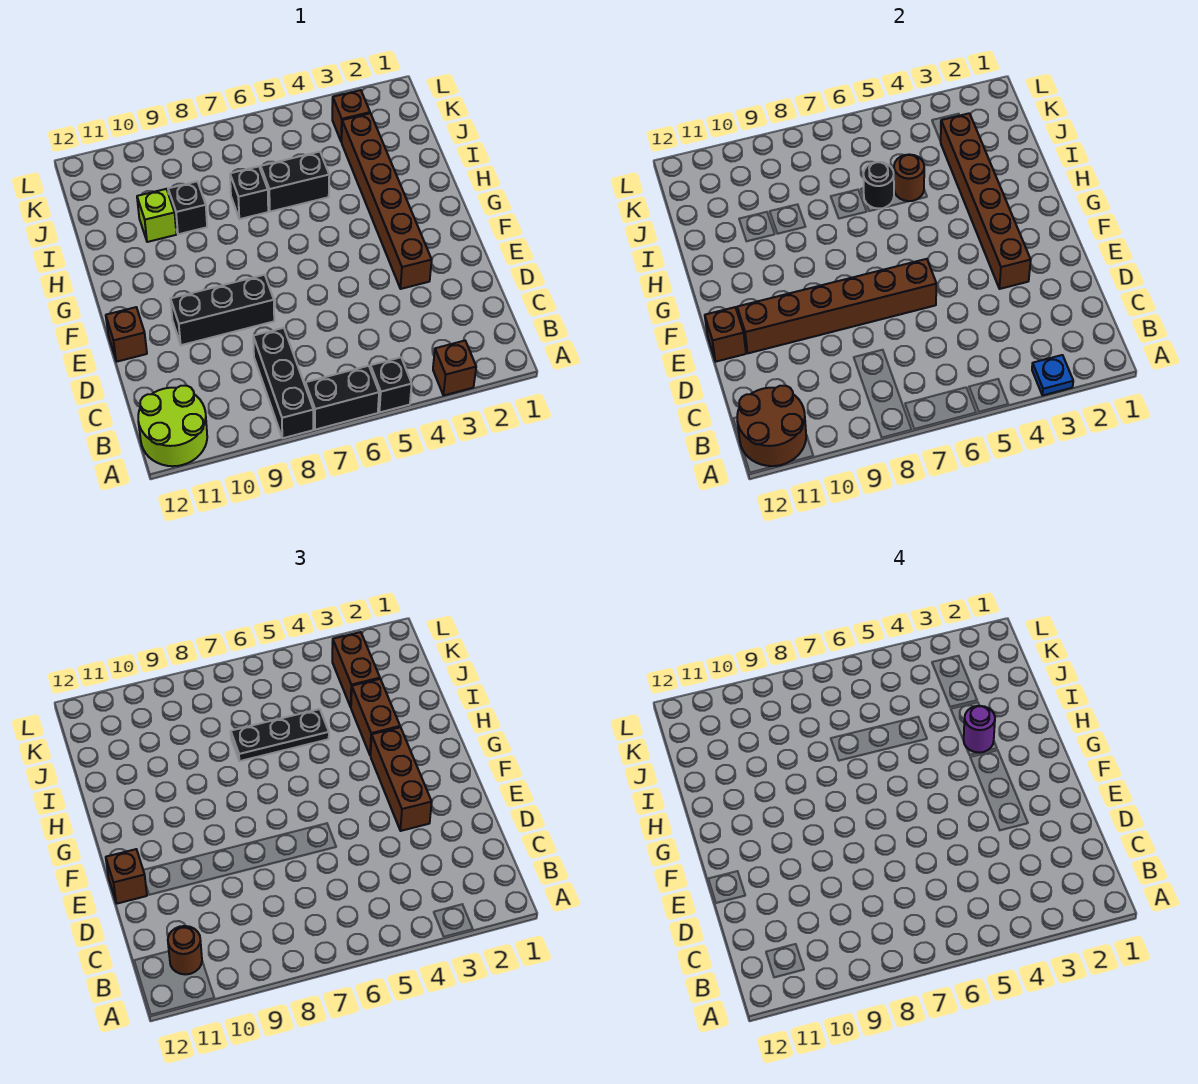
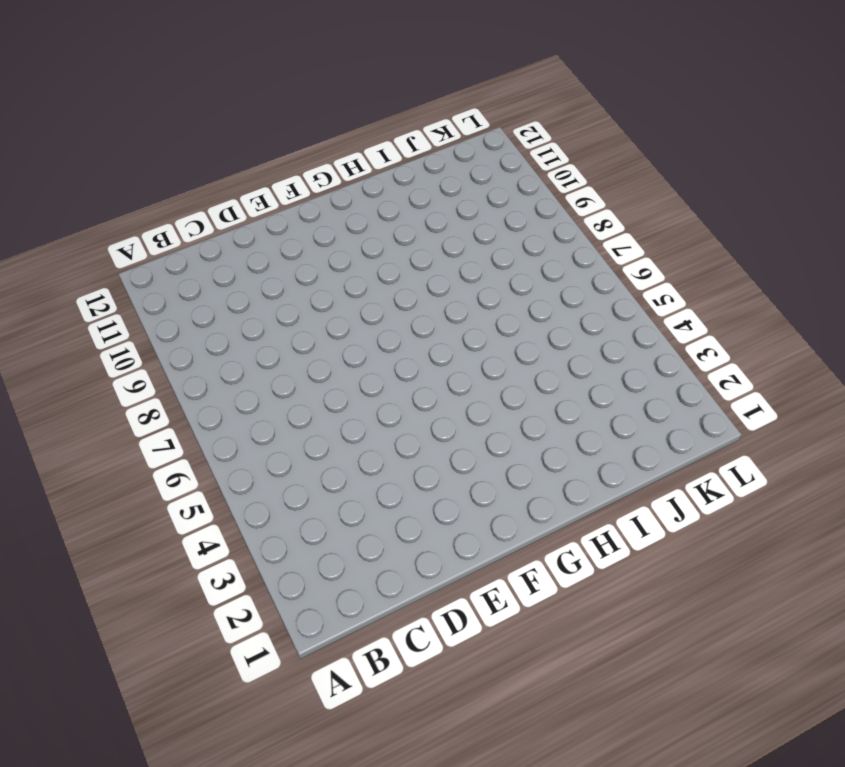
none -> brown 1x1 brick [433,341,476,396]
none -> black 1x1 brick [370,357,412,412]
none -> black 1x2 brick [305,366,379,430]

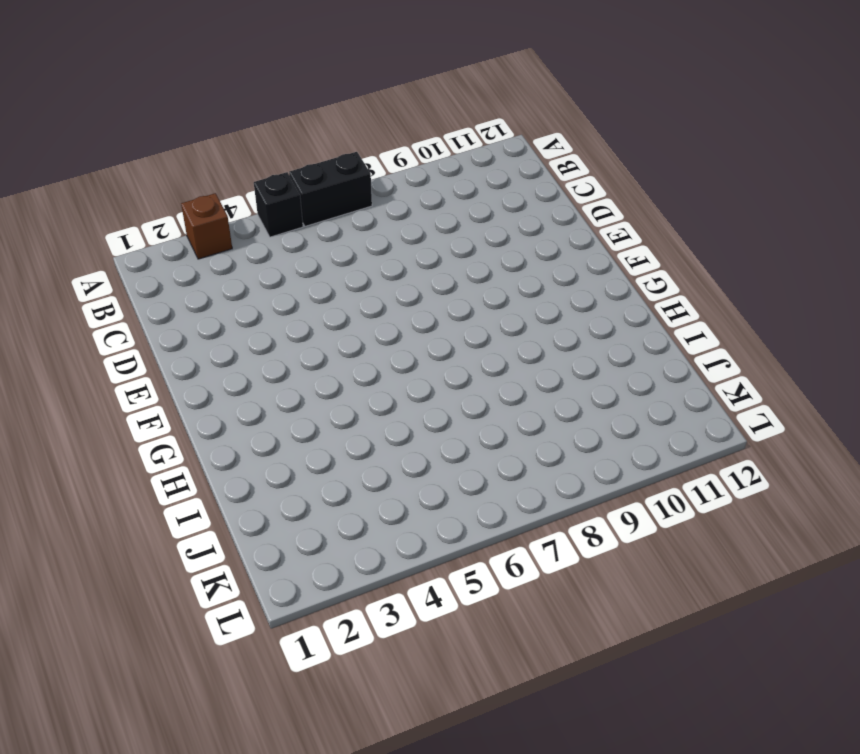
none -> black 1x3 brick [253,328,313,438]
none -> lime 2x2 round brick [138,386,207,466]
none -> brown 1x6 brick [342,113,432,289]

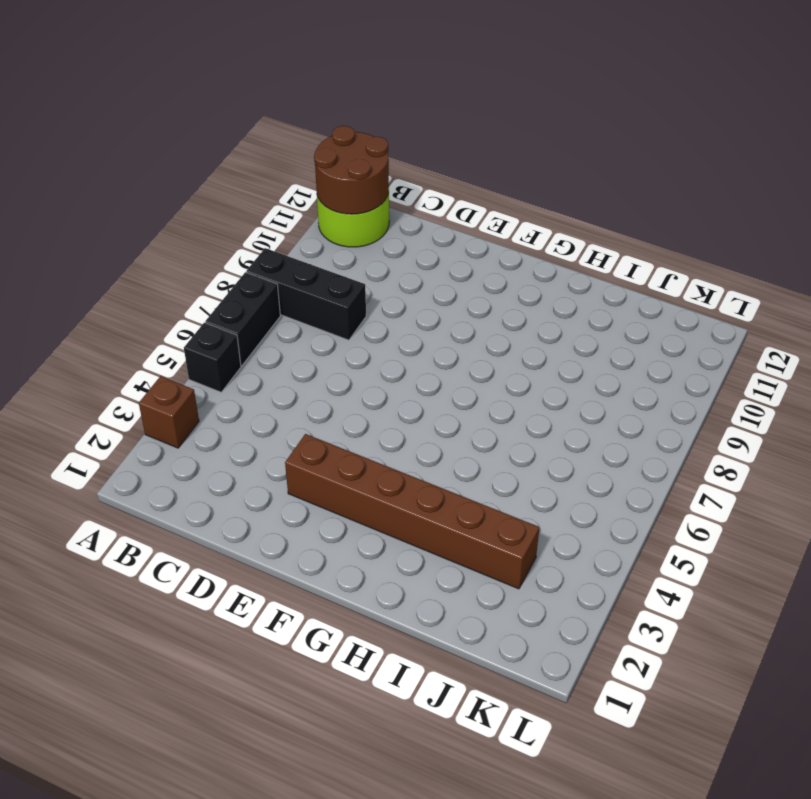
none -> black 1x3 brick [171,275,274,345]
none -> brown 1x1 brick [106,307,147,362]
none -> black 1x2 brick [261,152,329,212]

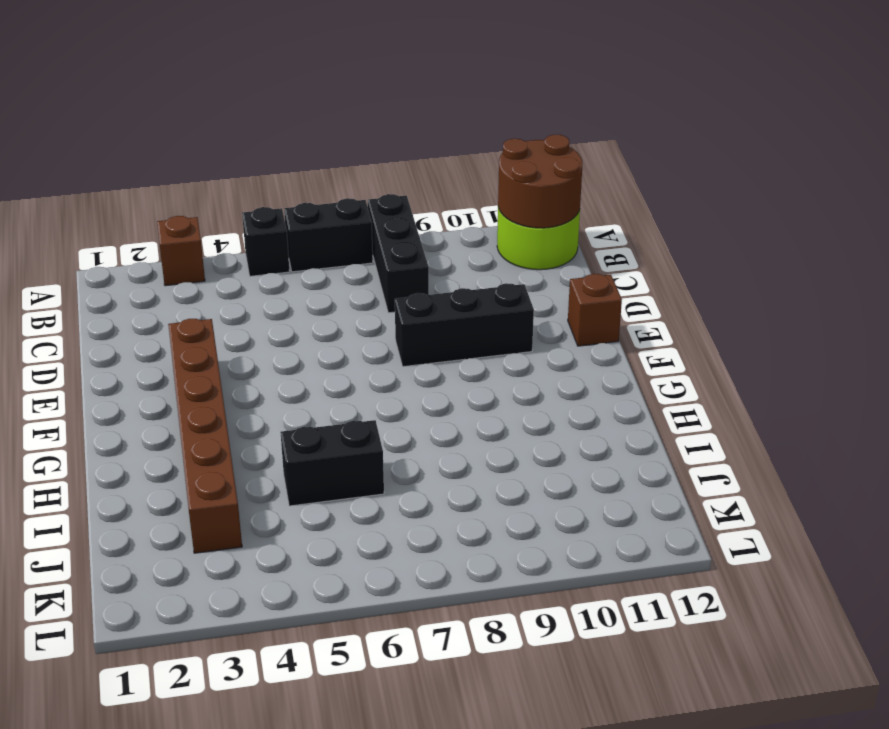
none -> black 1x1 brick [230,166,268,219]
none -> black 1x1 brick [168,182,207,234]
none -> lime 1x1 brick [137,189,176,242]

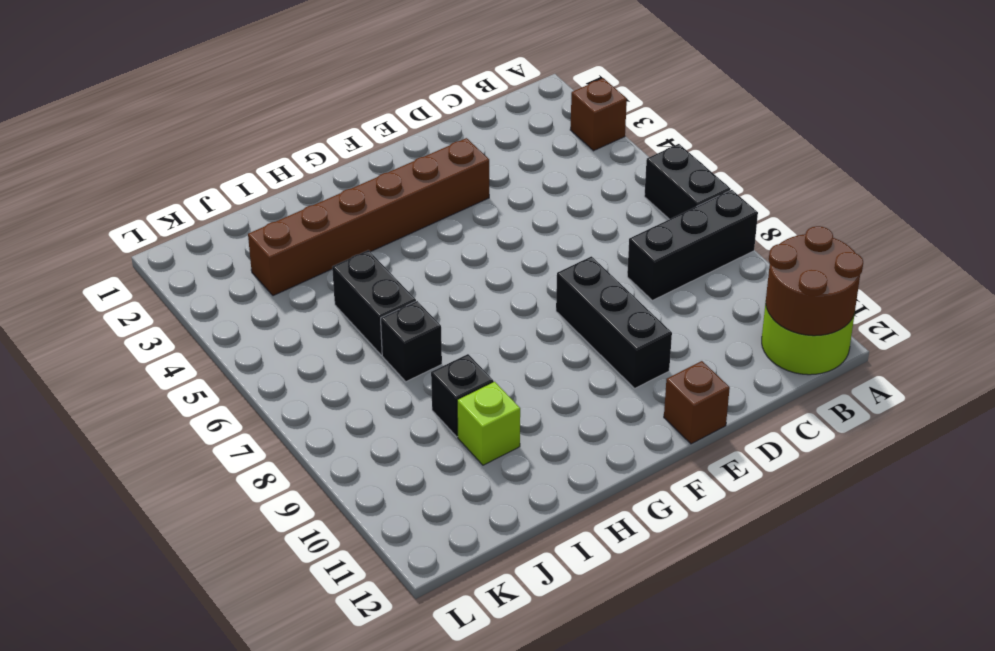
none -> black 1x1 brick [370,357,412,412]
none -> brown 1x1 brick [332,90,370,142]
none -> blue 1x1 plate [1032,355,1073,396]

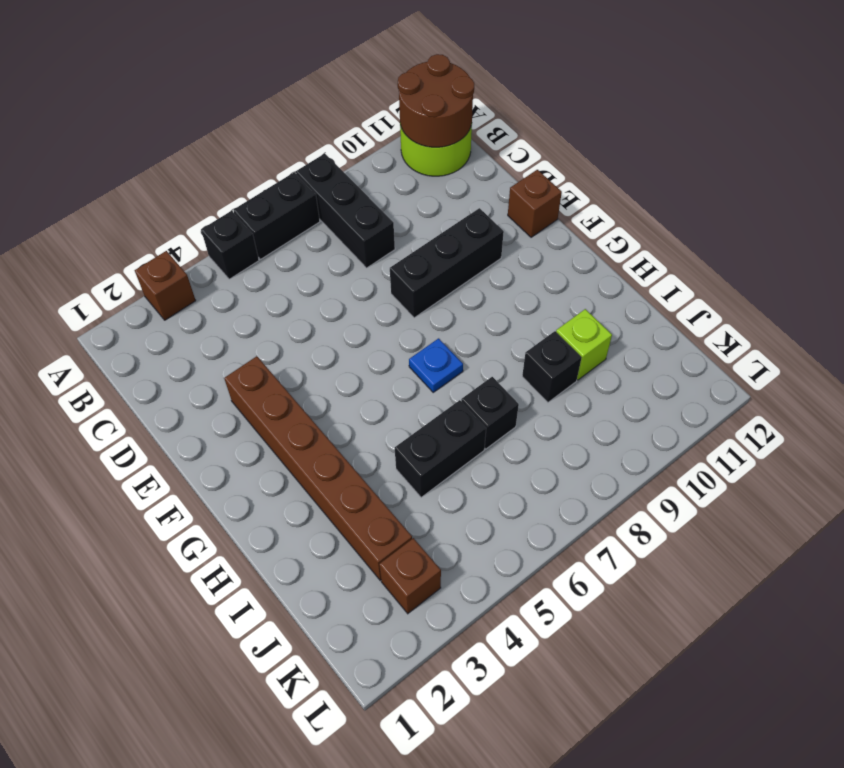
blue 1x1 plate [409,338,463,392] -> blue 1x1 plate moved to [1032,355,1073,396]
none -> brown 1x6 brick [941,113,1031,289]
none -> brown 1x6 brick [737,259,936,353]
none -> brown 1x1 brick [705,307,746,362]

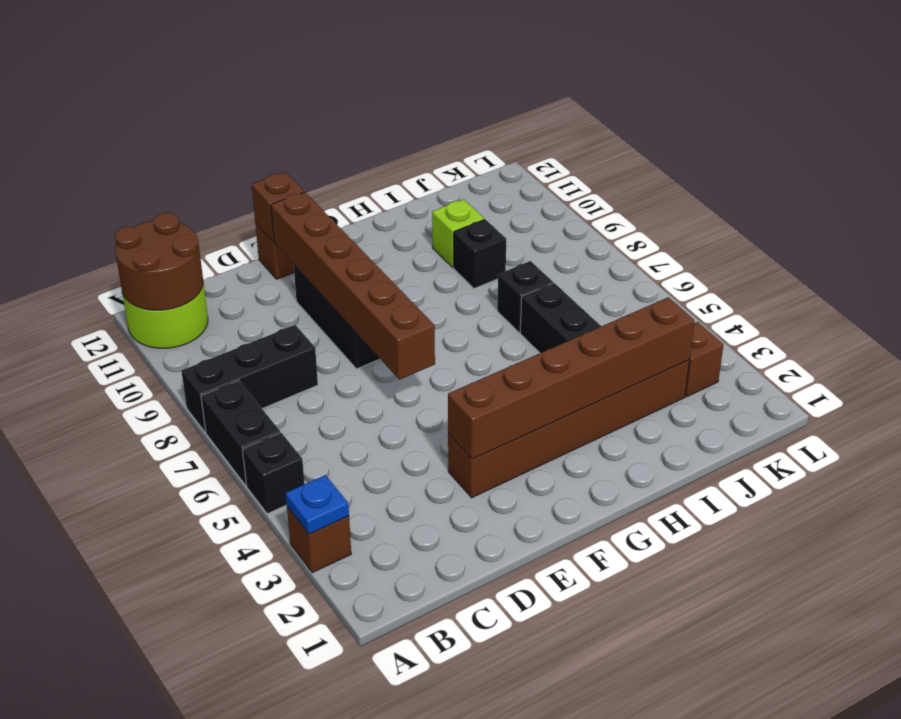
none -> brown 1x1 round brick [894,154,924,201]
none -> black 1x1 round brick [863,162,894,209]
none -> brown 1x1 round brick [168,926,202,975]

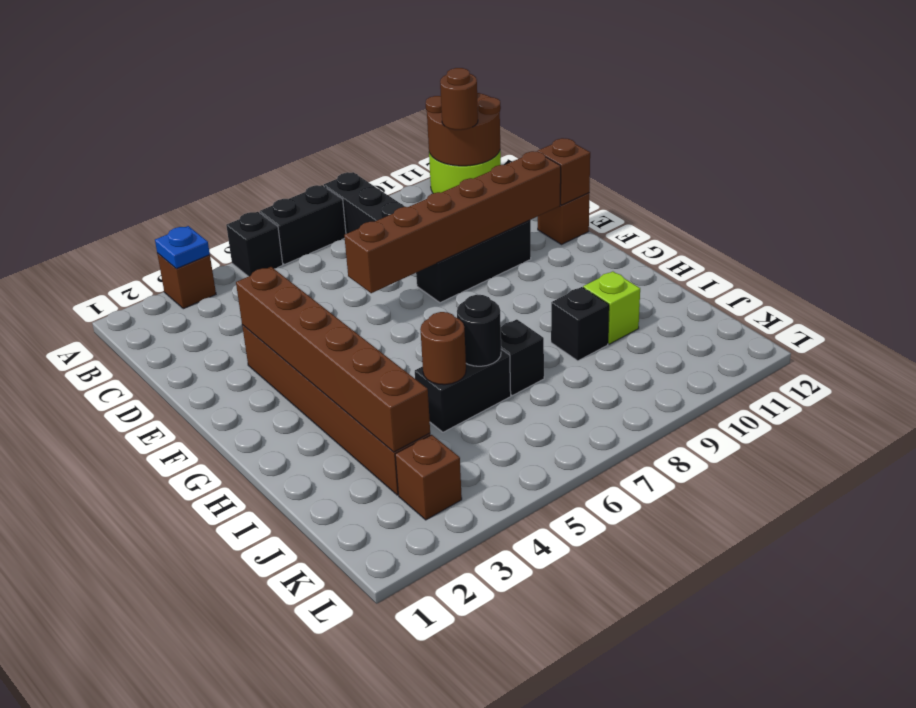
none -> brown 1x3 brick [371,727,432,831]
none -> brown 1x1 brick [106,849,147,904]
none -> brown 1x2 brick [351,679,400,756]

